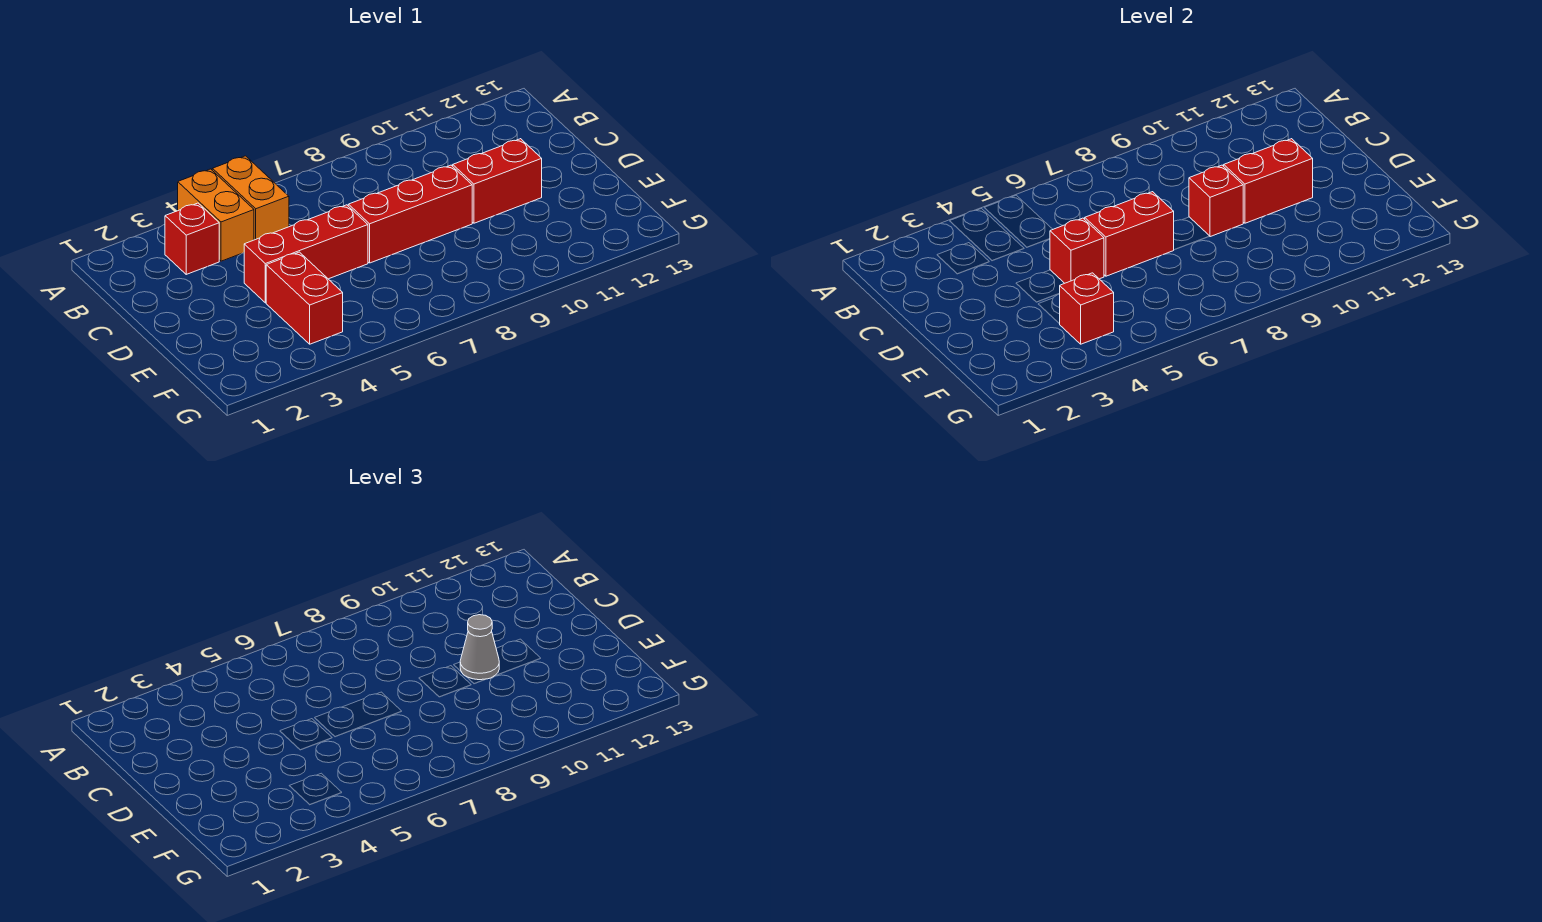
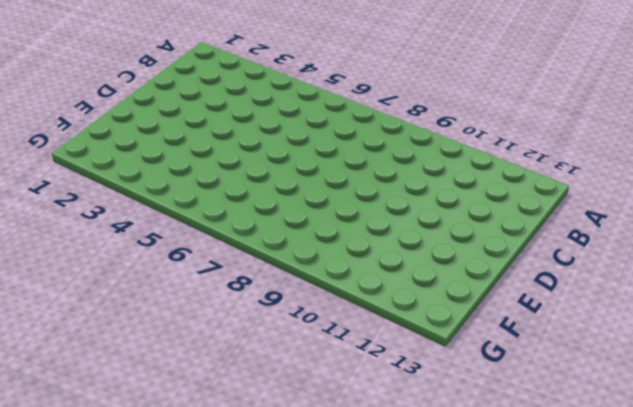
none -> orange 1x2 brick [178,169,254,261]
none -> orange 1x2 brick [212,156,289,240]
none -> red 1x1 brick [165,203,219,274]

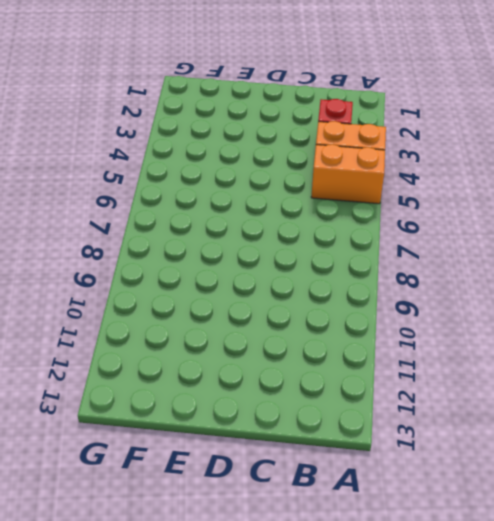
none -> red 1x3 brick [244,205,368,303]
none -> red 1x3 brick [348,165,472,263]
none -> red 1x2 brick [453,139,542,223]

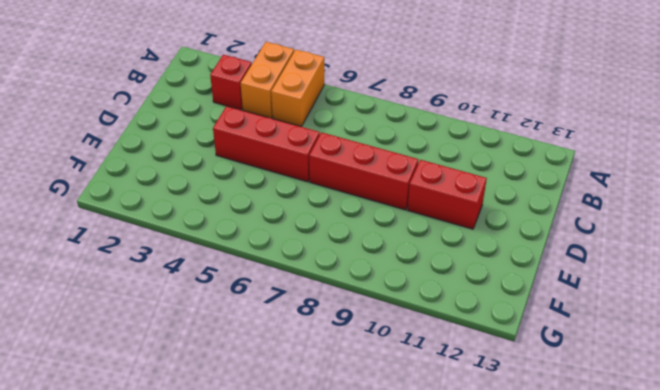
none -> red 1x2 brick [266,252,343,344]
none -> red 1x1 brick [1050,218,1104,283]
none -> red 1x2 brick [1085,192,1174,276]

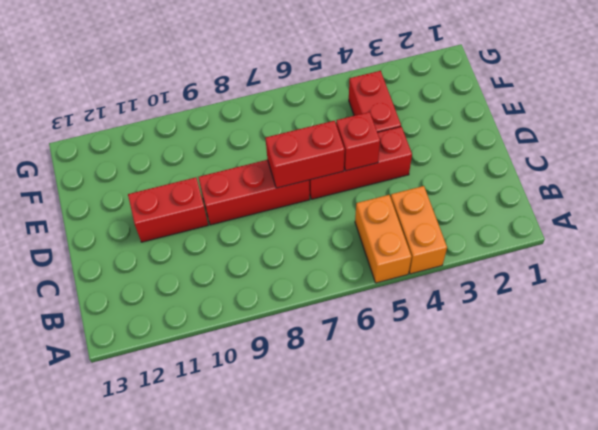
none -> red 1x1 brick [165,203,219,274]
none -> red 1x1 brick [1189,165,1243,237]
none -> red 1x2 brick [1224,139,1313,223]

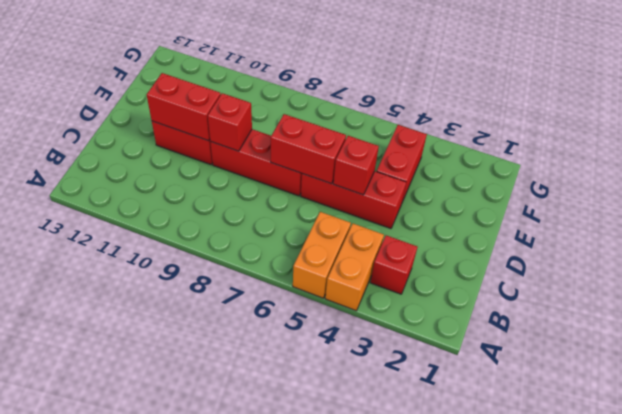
none -> red 1x1 brick [1059,273,1114,344]
none -> grey 1x1 cone [460,615,499,680]

